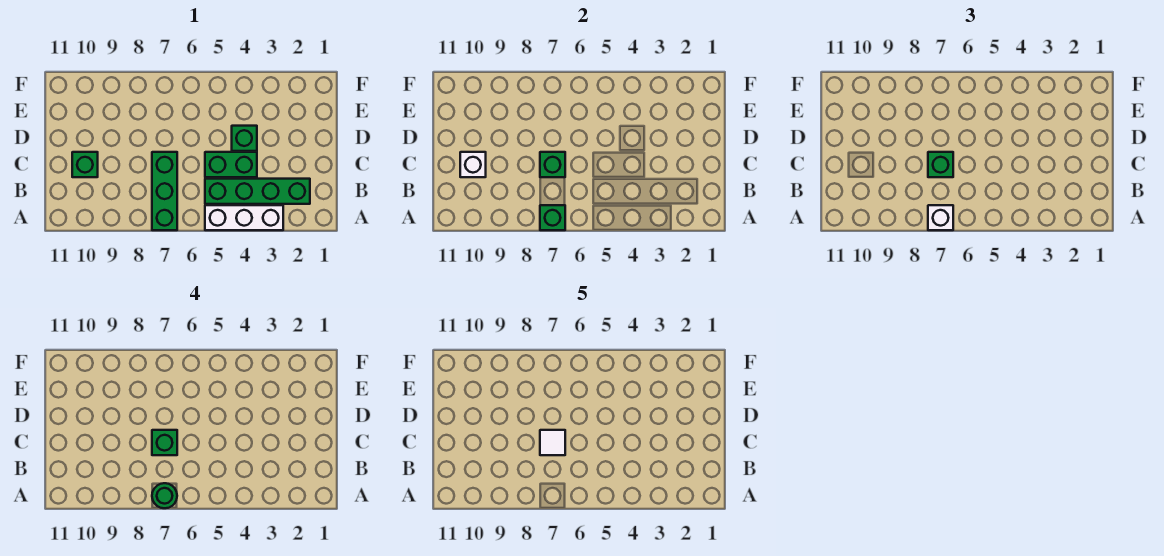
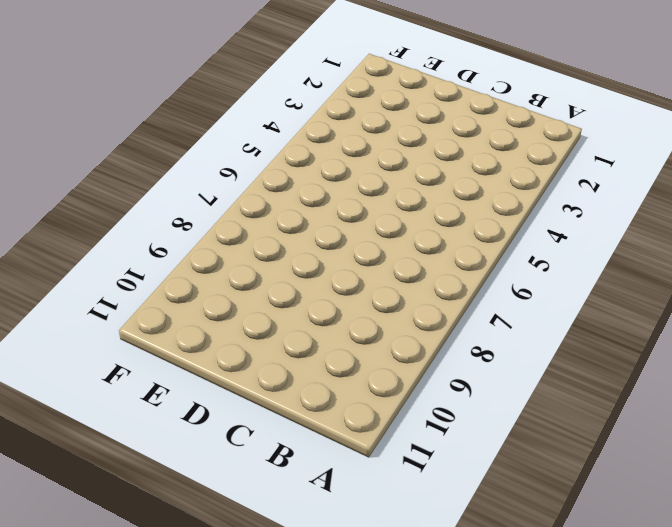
none -> white 1x3 brick [205,205,283,230]
none -> green 1x3 brick [152,152,177,230]
none -> green 1x4 brick [205,179,310,204]

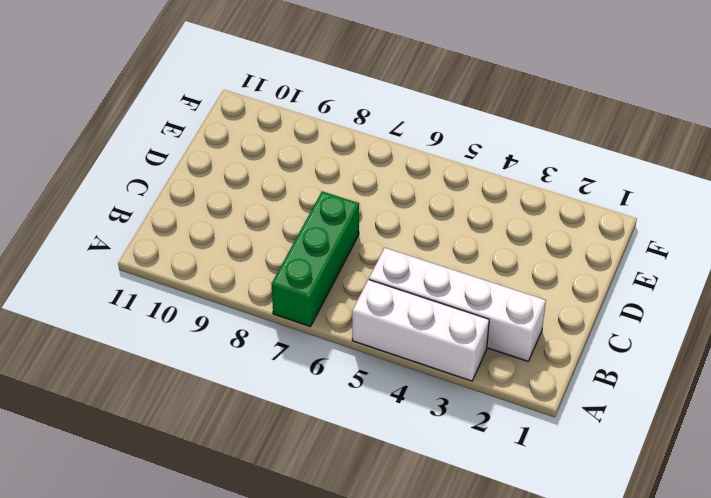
white 1x4 brick [369,248,546,361] -> green 1x4 brick [205,179,310,204]
none -> green 1x2 brick [205,152,257,177]
none -> green 1x1 brick [72,152,98,177]
none -> green 1x1 brick [232,126,257,151]

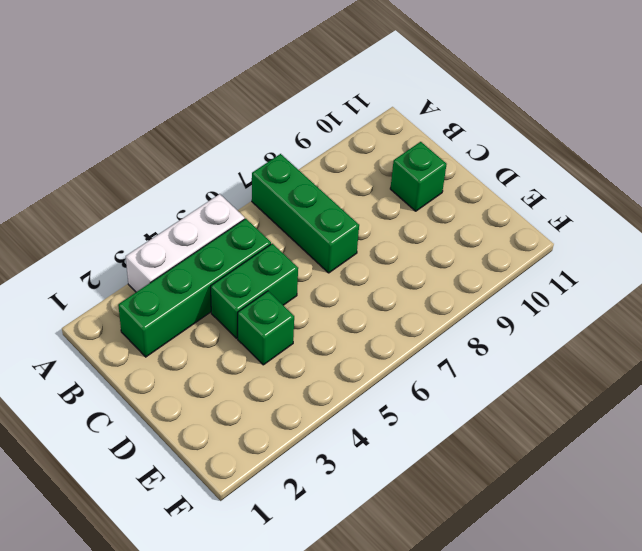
none -> green 1x1 brick [540,205,565,230]
none -> green 1x1 brick [540,152,565,177]
none -> white 1x1 brick [460,152,486,177]

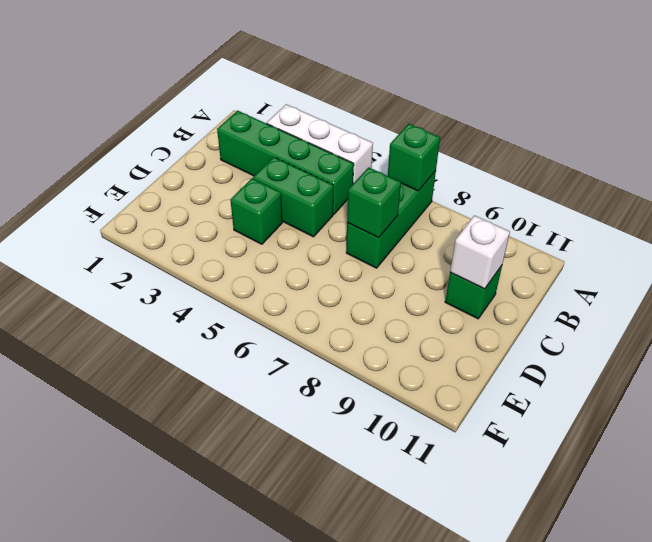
none -> white 1x1 brick [928,205,953,230]
none -> green 1x1 brick [928,152,953,177]
none -> green 1x1 round brick [152,483,177,508]

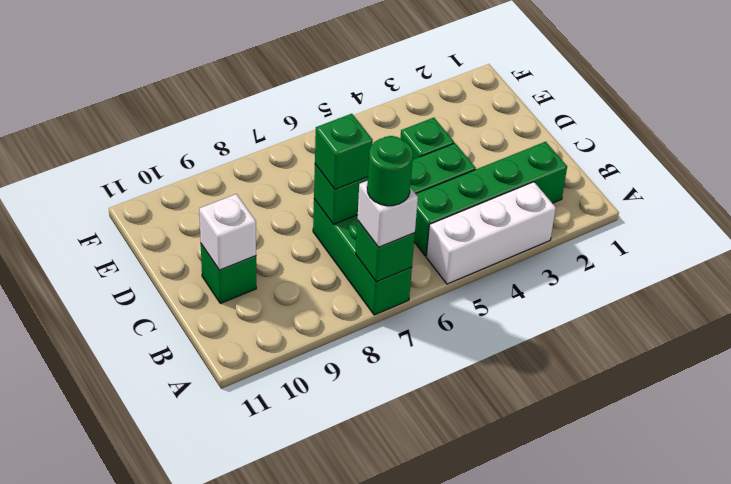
none -> green 1x1 brick [152,430,177,455]
none -> white 1x1 tile [540,430,565,455]

